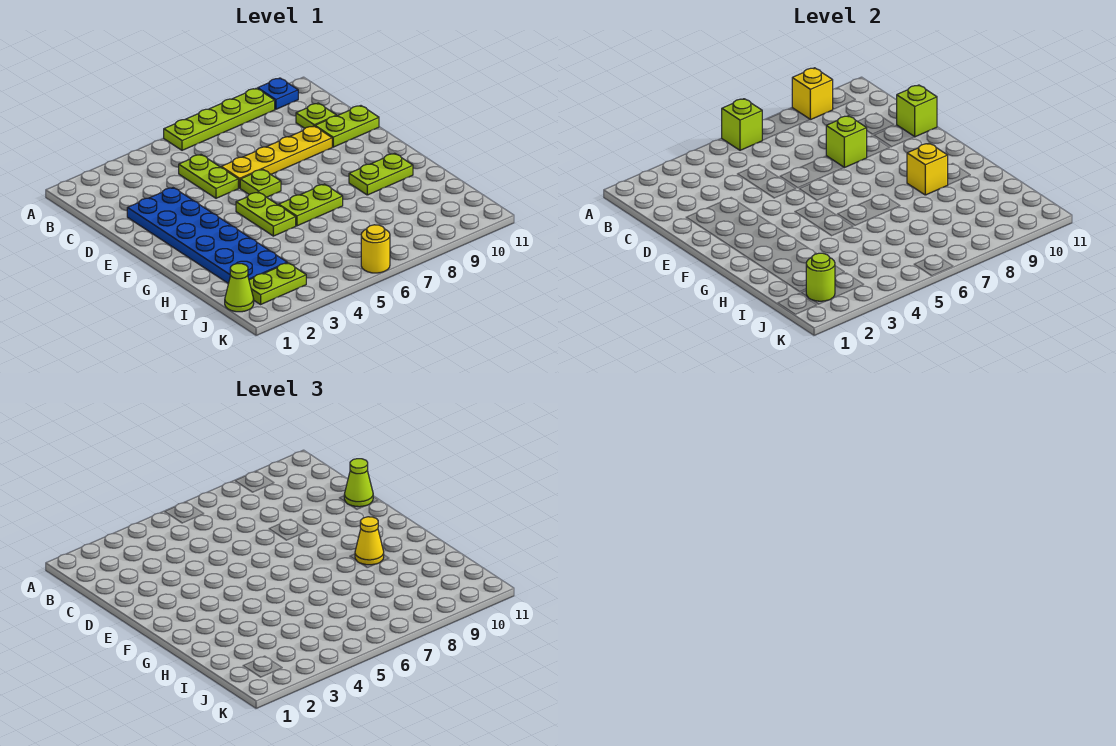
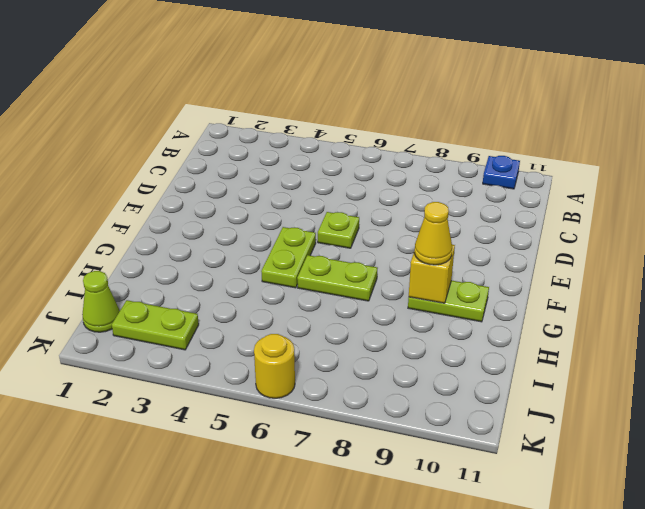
none -> lime 1x4 plate [164,88,275,150]
none -> lime 1x2 plate [179,155,238,198]
none -> lime 1x1 plate [296,103,336,128]

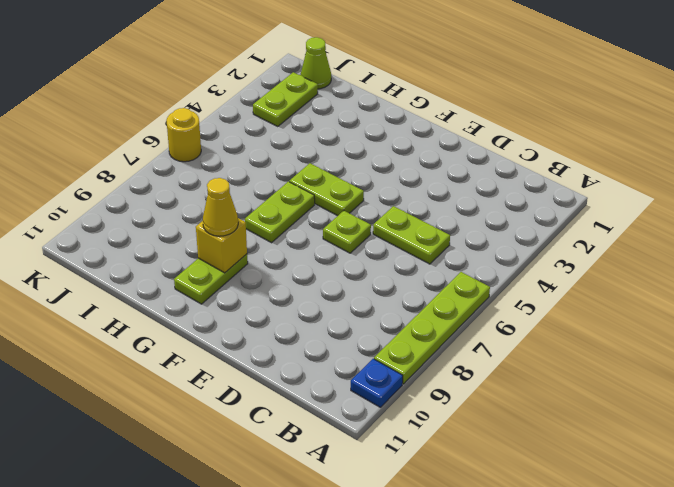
none -> lime 1x1 plate [296,103,336,128]
none -> blue 2x6 plate [127,188,287,283]
none -> yellow 1x4 plate [221,126,332,188]

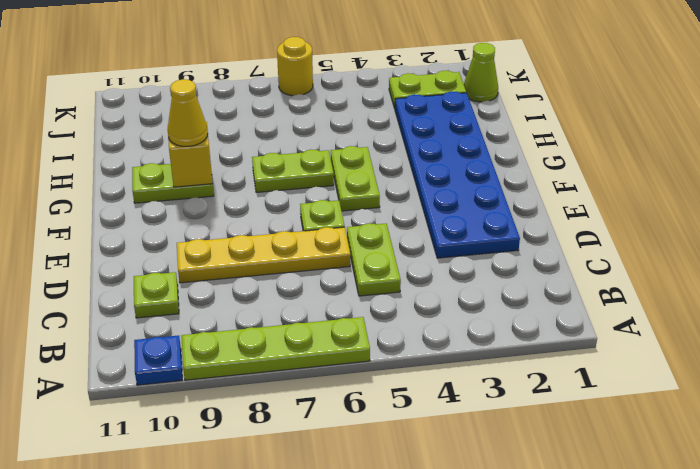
none -> lime 1x2 plate [315,106,379,147]
none -> lime 1x1 brick [722,99,762,150]
none -> yellow 1x1 brick [792,68,833,120]

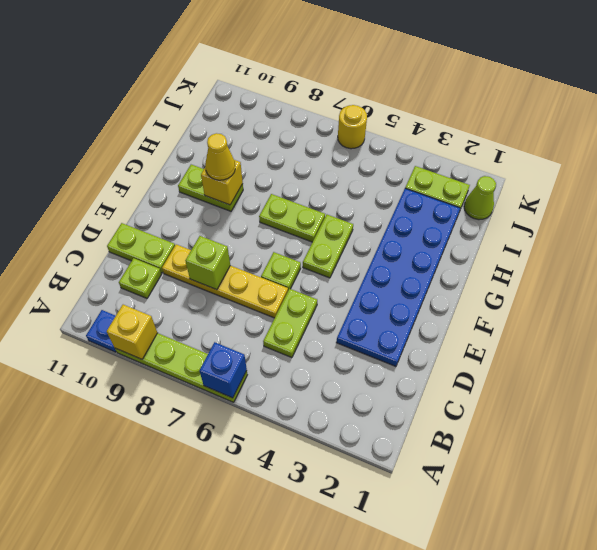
blue 1x1 brick [199,342,247,398] -> lime 1x1 brick [722,99,762,150]
none -> lime 1x1 brick [897,85,937,137]
none -> lime 1x1 round brick [806,253,835,301]
none -> lime 1x1 cone [344,459,373,507]

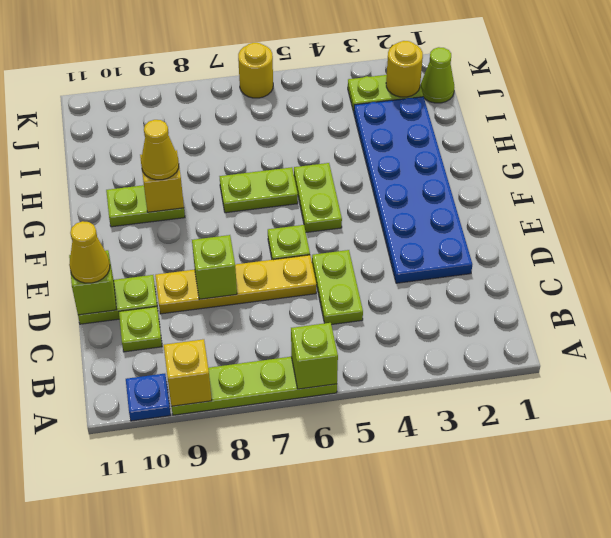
yellow 1x1 cone [69,221,110,283] -> lime 1x1 cone [344,459,373,507]
yellow 1x1 round brick [386,41,423,97] -> lime 1x1 round brick [806,253,835,301]

